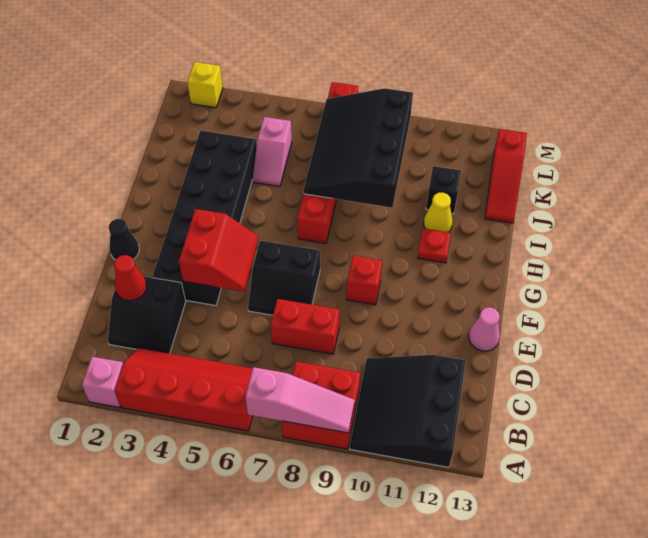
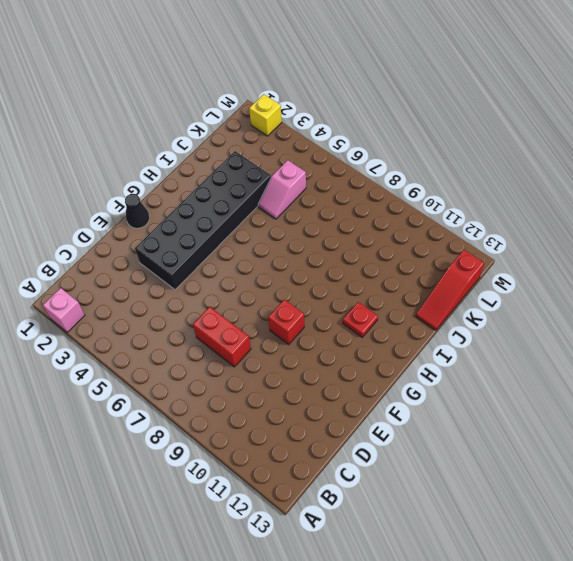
none -> red 2x4 slope [115,348,253,431]
none -> red 2x2 brick [282,362,360,449]
none -> black 3x3 slope [350,355,466,467]

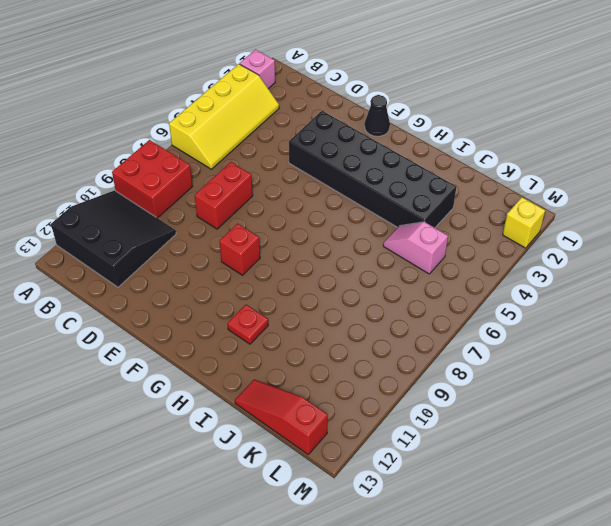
yellow 2x4 slope [169,64,279,169] -> red 2x4 slope [115,348,253,431]
none -> black 2x2 slope [108,276,186,354]
none -> black 2x2 slope [248,240,320,315]
none -> pink 1x1 cone [469,307,500,351]

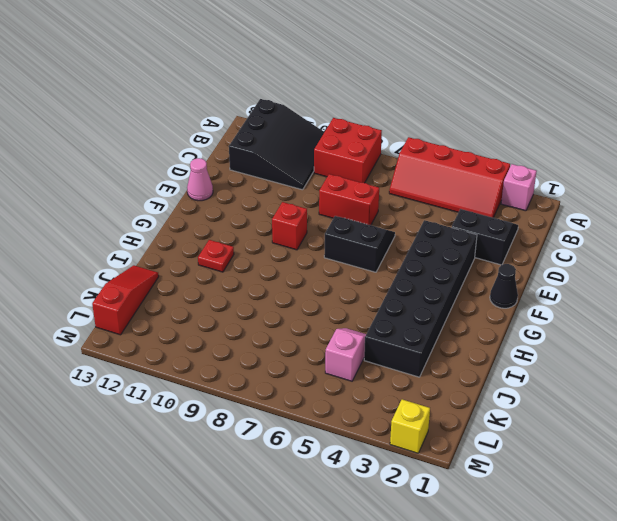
none -> red 1x6 brick [297,82,358,243]
none -> yellow 1x1 cone [424,193,453,232]
none -> black 1x1 brick [426,166,461,214]

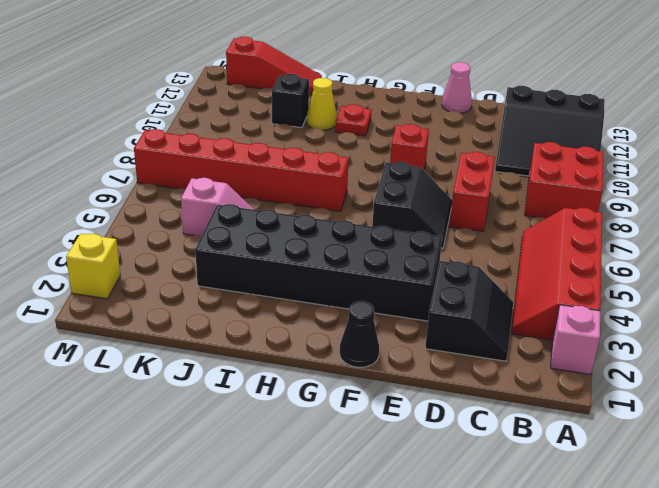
none -> pink 1x3 slope [245,367,355,433]
none -> red 1x1 cone [114,255,147,301]
none -> red 2x2 slope [179,209,258,292]

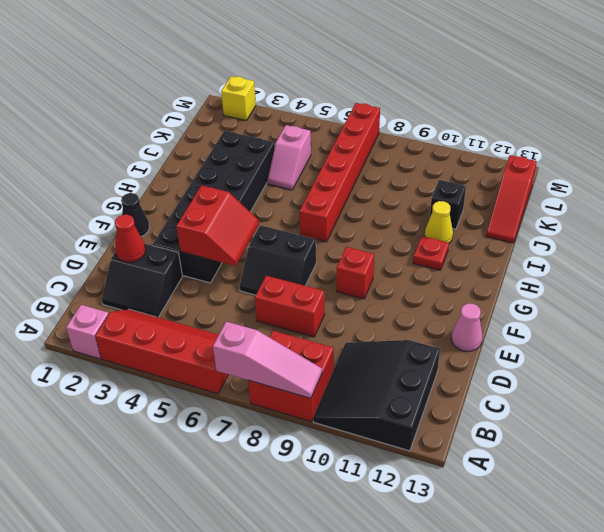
none -> black 3x4 slope [304,88,413,208]

